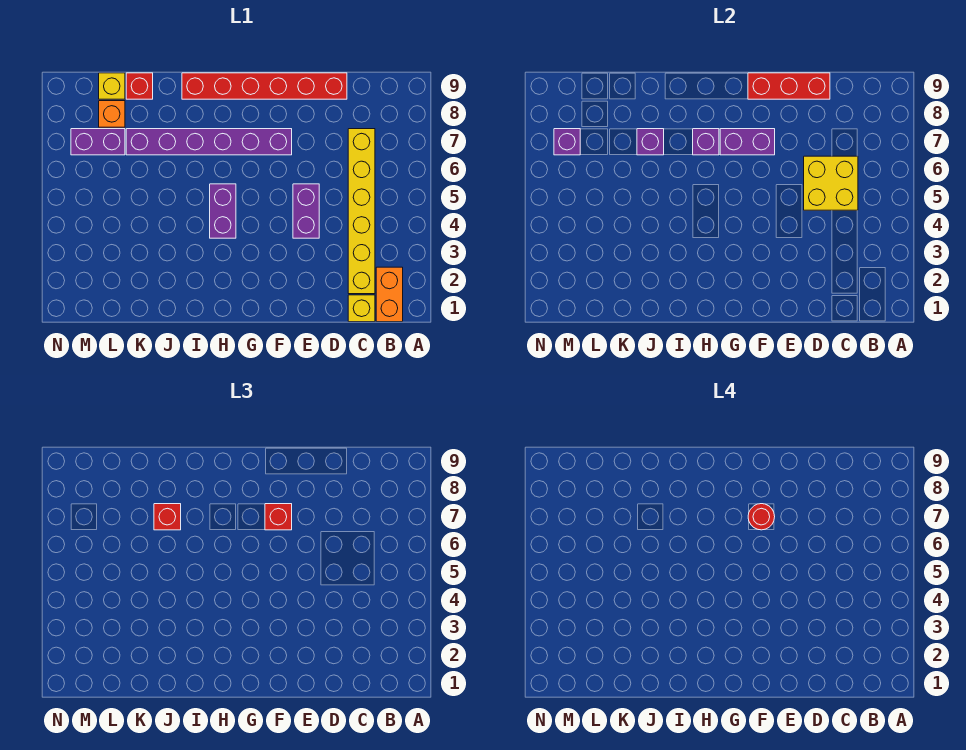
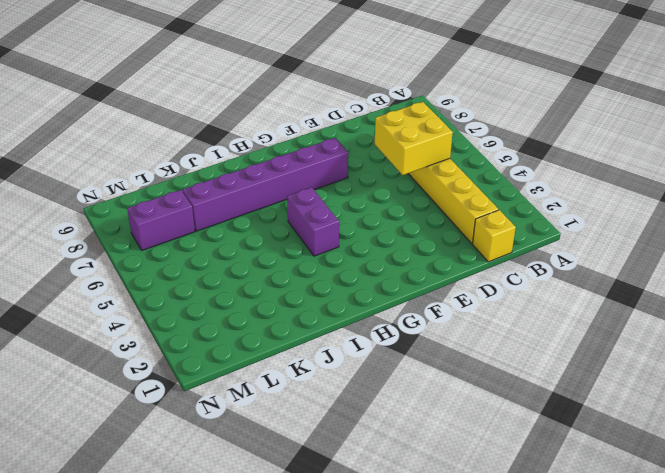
none -> orange 1x2 brick [376,267,403,322]
none -> red 1x6 brick [182,73,347,99]
none -> purple 1x2 brick [293,184,319,238]

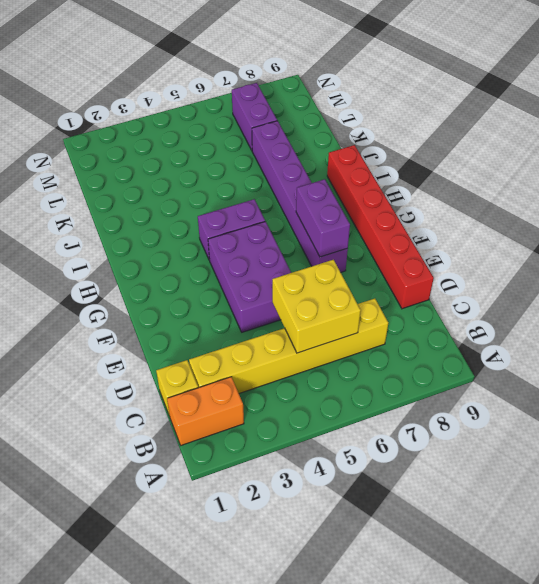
purple 2x3 brick [208,222,291,332] -> purple 1x2 brick [293,184,319,238]
none -> red 1x1 brick [126,73,153,99]
none -> orange 1x1 brick [99,101,125,127]
none -> yellow 1x1 brick [99,73,125,99]

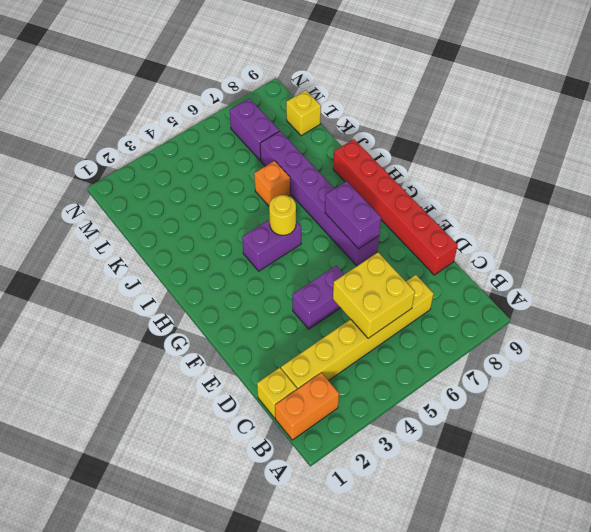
yellow 1x1 round brick [269,195,296,235] -> none
orange 1x1 brick [254,161,290,206] -> orange 1x1 brick moved to [99,101,125,127]
none -> red 1x1 brick [126,73,153,99]
none -> red 1x3 brick [748,73,830,99]
none -> purple 1x1 brick [693,129,719,155]

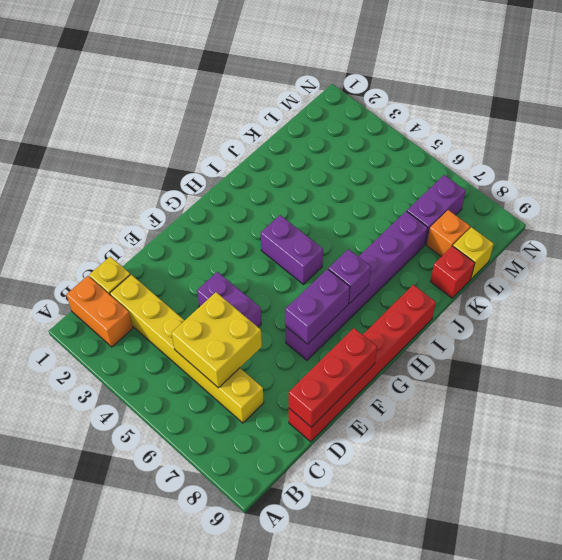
none -> purple 1x1 brick [637,129,664,155]
none -> purple 1x1 brick [554,129,580,155]
none -> red 1x1 brick [265,504,292,530]

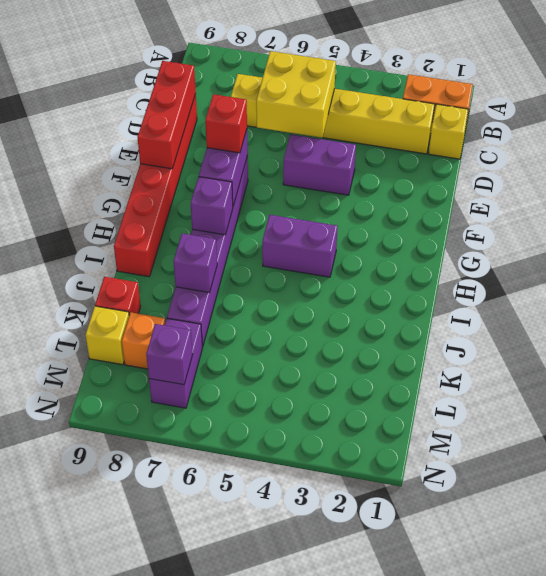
none -> red 1x1 brick [154,504,181,530]
none -> red 1x1 round brick [748,504,775,530]

